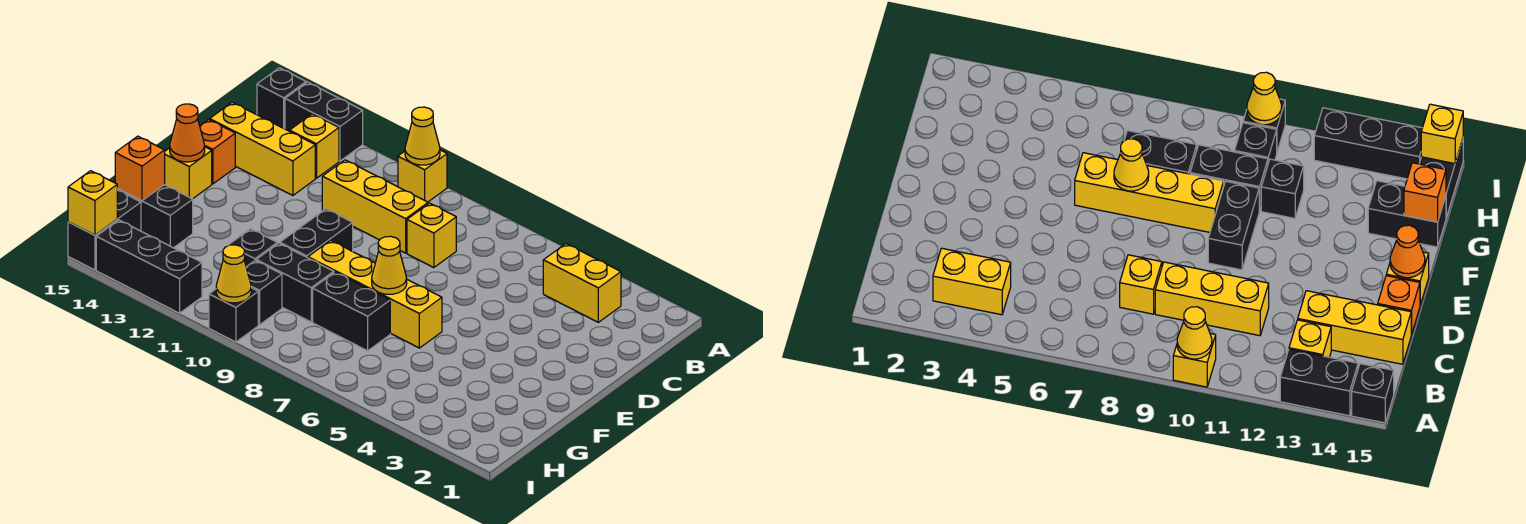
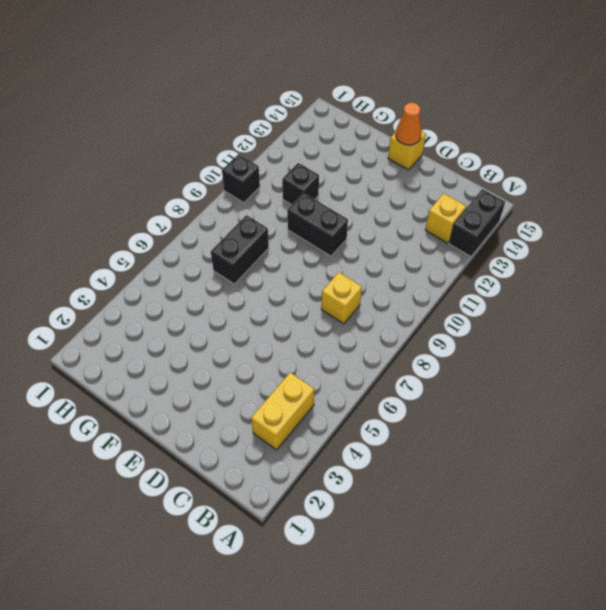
none -> yellow 1x1 brick [398,150,447,202]
none -> black 1x1 brick [257,68,306,129]
none -> yellow 1x3 brick [322,160,428,253]

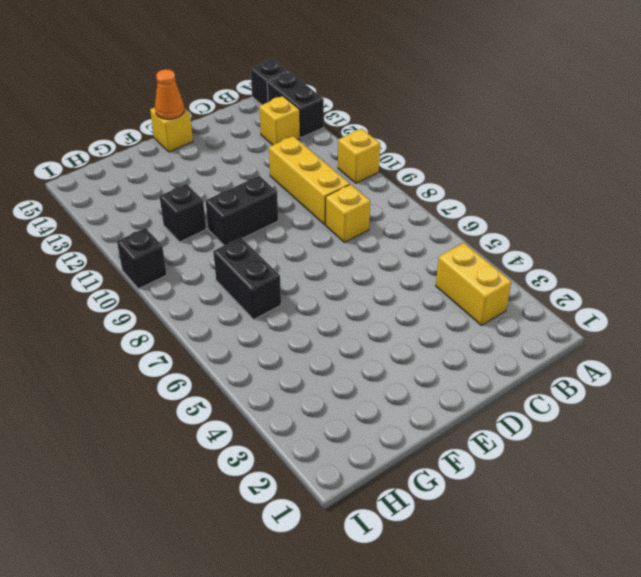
none -> yellow 1x3 brick [210,102,315,195]
none -> orange 1x1 brick [200,120,235,184]
none -> yellow 1x4 brick [308,240,442,348]

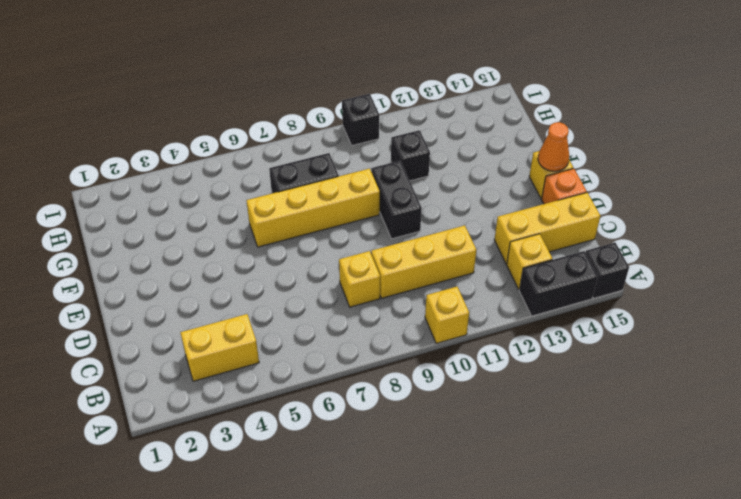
none -> black 1x2 brick [256,243,334,322]
none -> black 1x2 brick [117,185,193,248]
none -> black 1x1 brick [246,261,282,325]

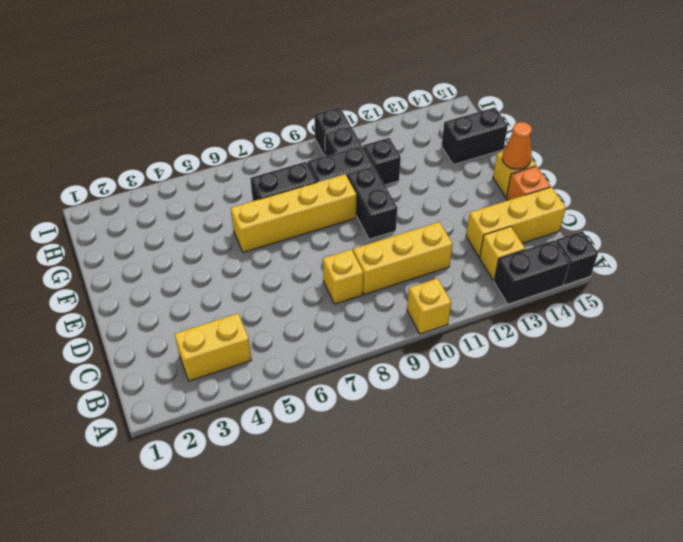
none -> black 1x2 brick [68,190,141,270]
none -> black 1x3 brick [96,220,202,313]
none -> yellow 1x1 cone [405,107,440,165]

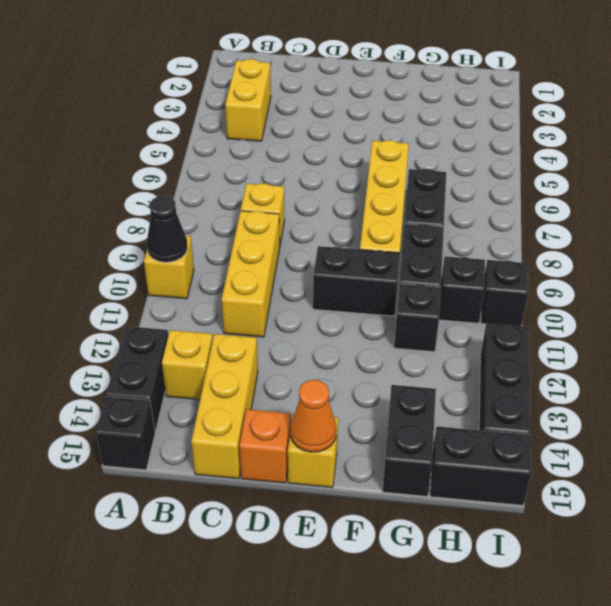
black 1x1 cone [147,196,187,262] -> yellow 1x1 cone [405,107,440,165]
none -> yellow 1x1 cone [372,236,407,294]
none -> orange 1x1 brick [115,136,165,201]
none -> yellow 1x1 cone [216,245,251,303]

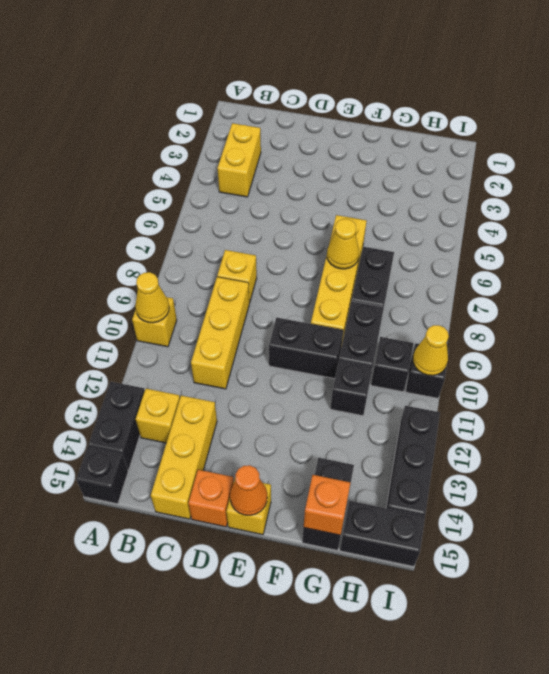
none -> yellow 1x1 brick [68,171,118,235]

